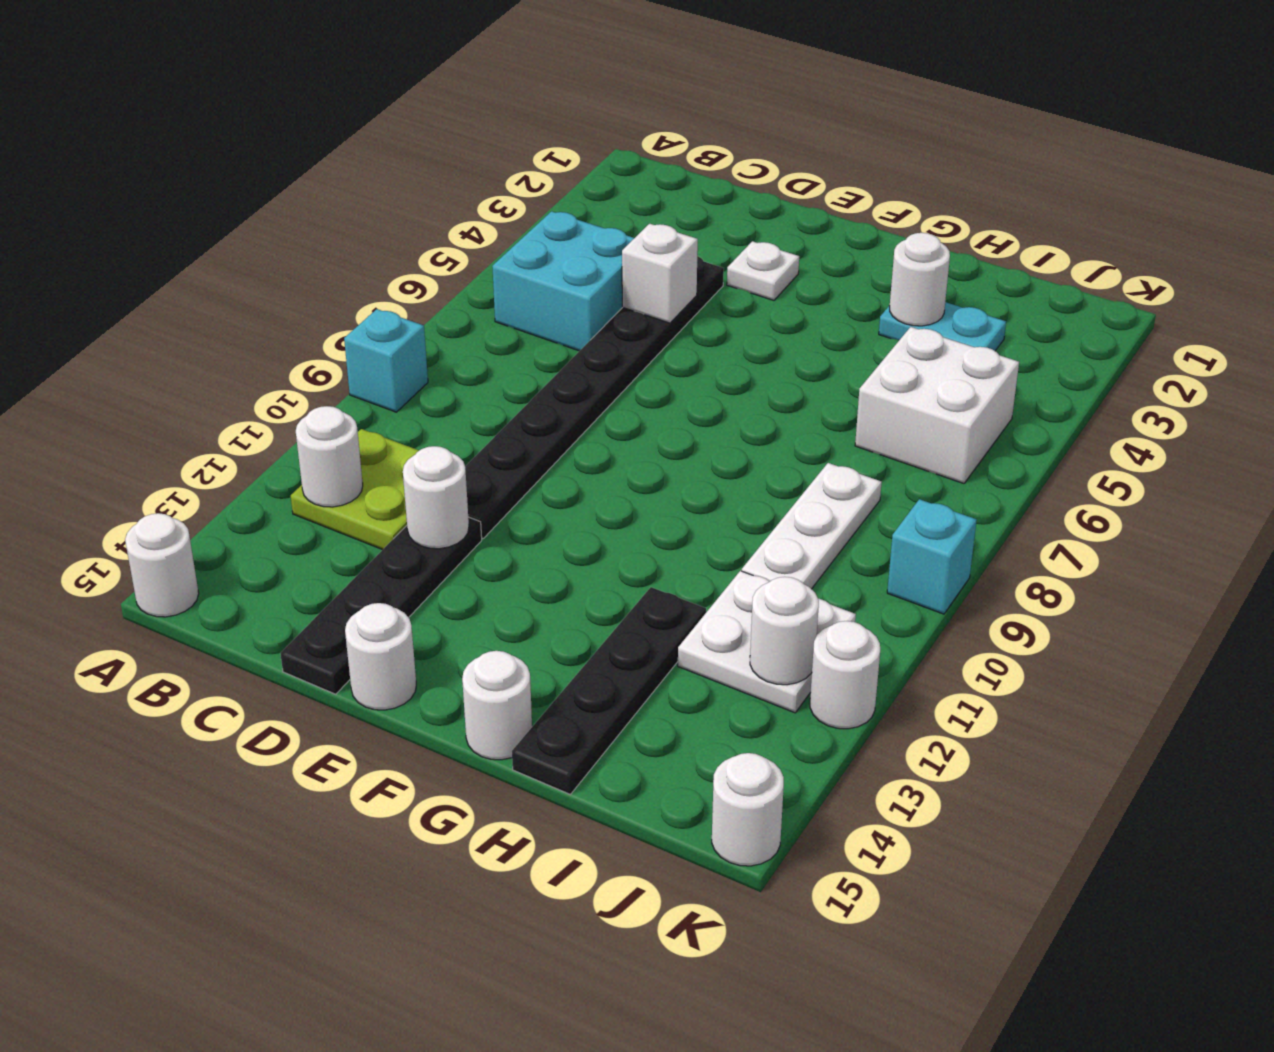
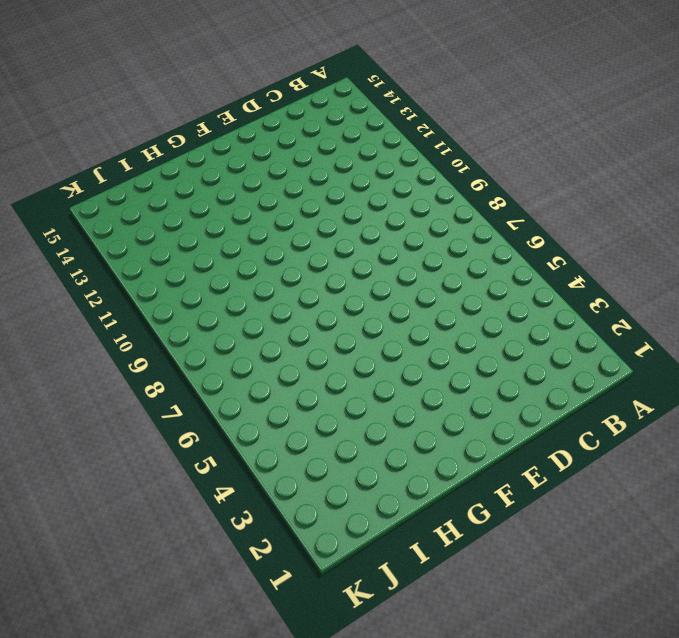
none -> cyan 1x1 brick [344,309,428,412]
none -> white 1x1 round brick [125,513,199,617]
none -> cyan 2x2 brick [492,211,634,351]

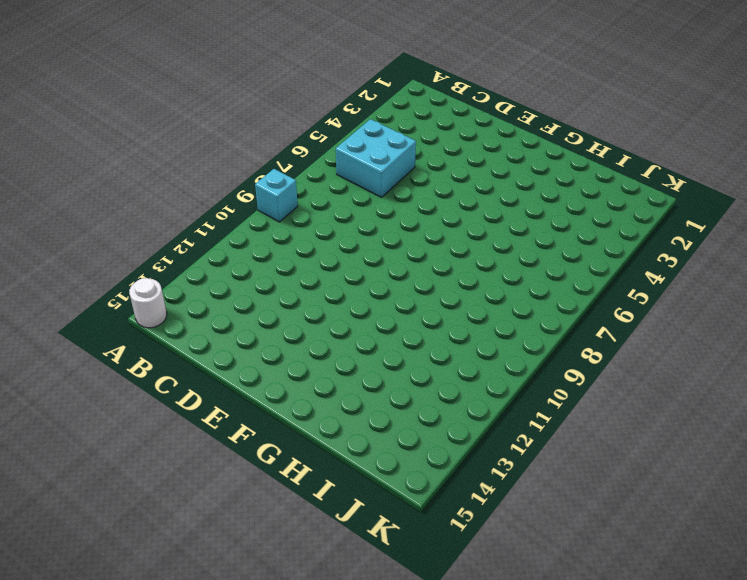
none -> lime 2x2 plate [291,429,419,550]
none -> black 1x8 plate [465,256,724,538]
none -> black 1x4 plate [280,517,482,694]

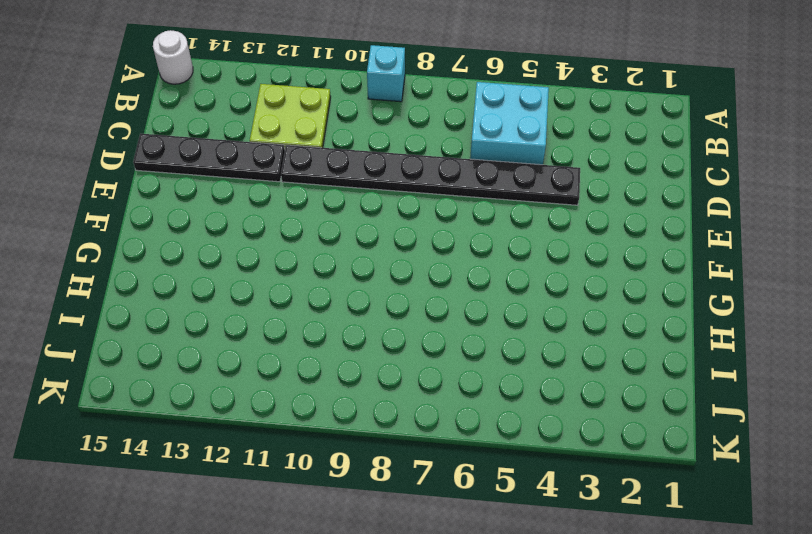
none -> white 1x1 plate [727,241,799,300]
none -> white 1x1 round brick [345,603,416,710]
none -> white 1x1 round brick [462,651,532,760]

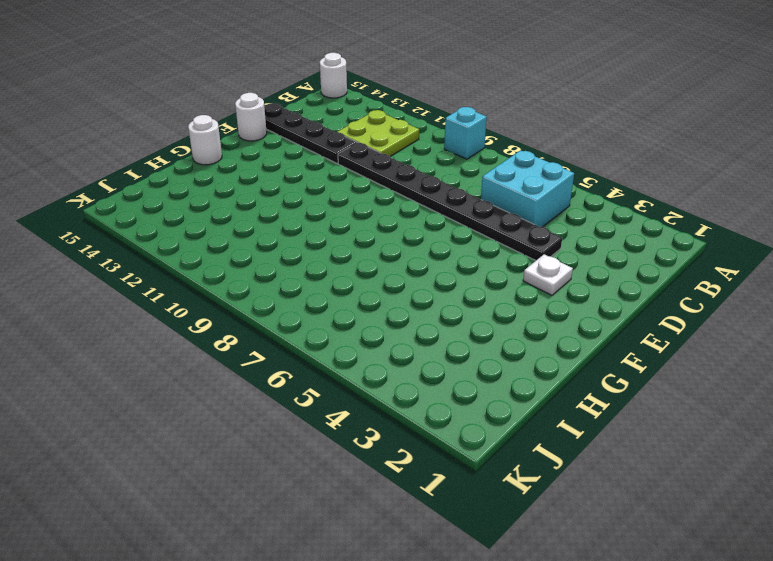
none -> cyan 1x2 plate [879,302,1006,351]
none -> black 1x4 plate [512,587,706,794]
none -> white 2x2 brick [855,327,1019,484]

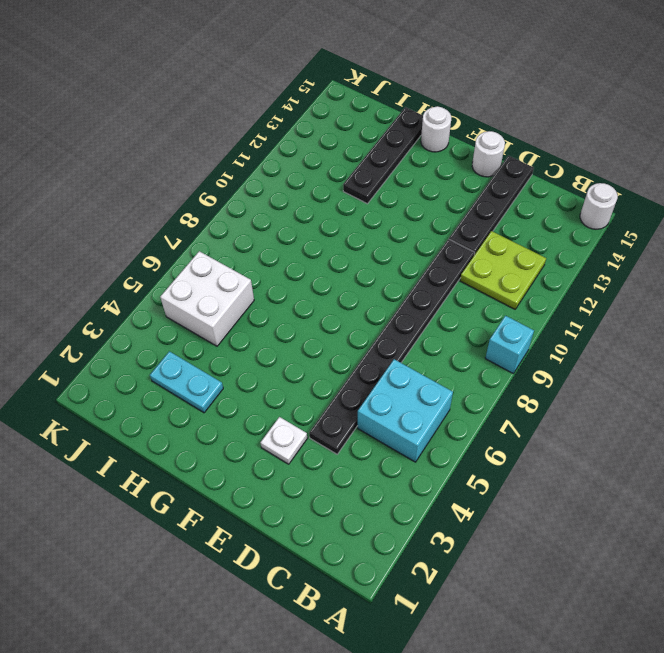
none -> white 1x3 plate [742,463,882,589]
none -> white 2x2 plate [678,571,856,713]
none -> cyan 1x1 brick [887,499,977,614]

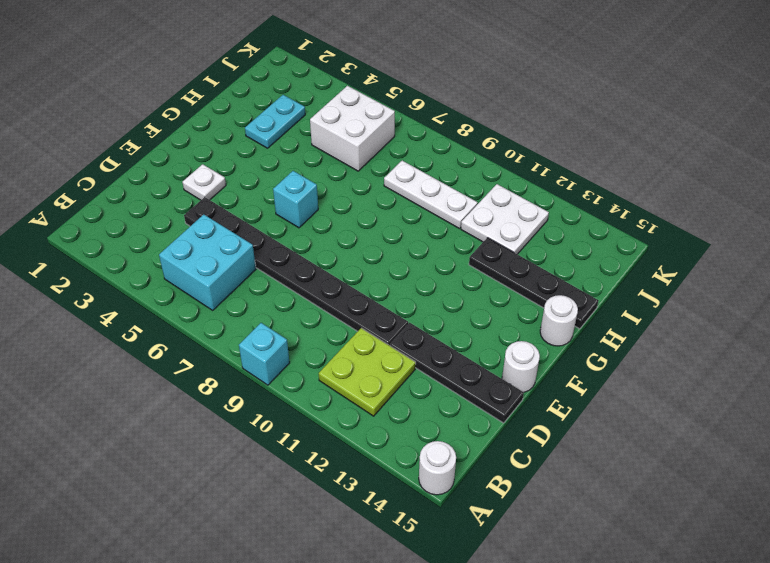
cyan 1x1 brick [273,171,318,228] -> cyan 1x1 brick moved to [887,499,977,614]
none -> white 1x1 round brick [810,621,880,729]
none -> white 1x1 round brick [712,753,784,866]
none -> white 1x1 round brick [296,406,363,507]

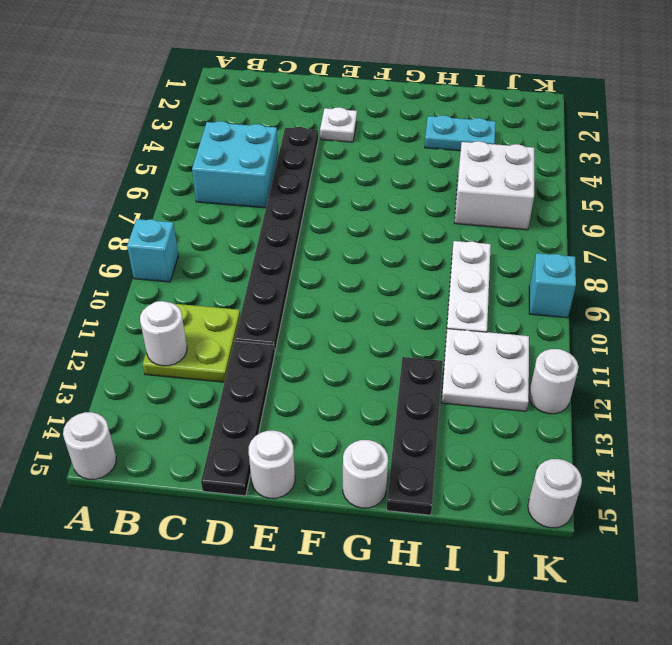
none -> white 1x1 brick [622,224,698,323]
none -> white 1x1 round brick [403,446,469,549]
none -> white 1x1 round brick [890,233,950,326]

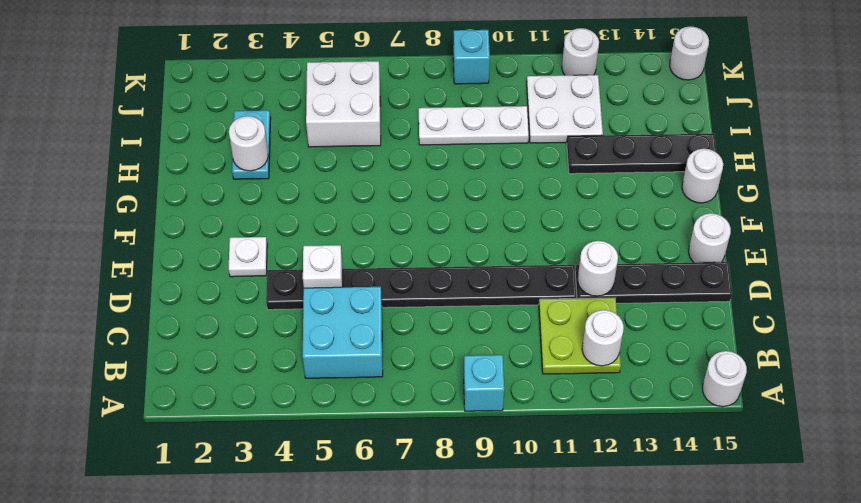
none -> white 1x1 round brick [750,577,819,685]

